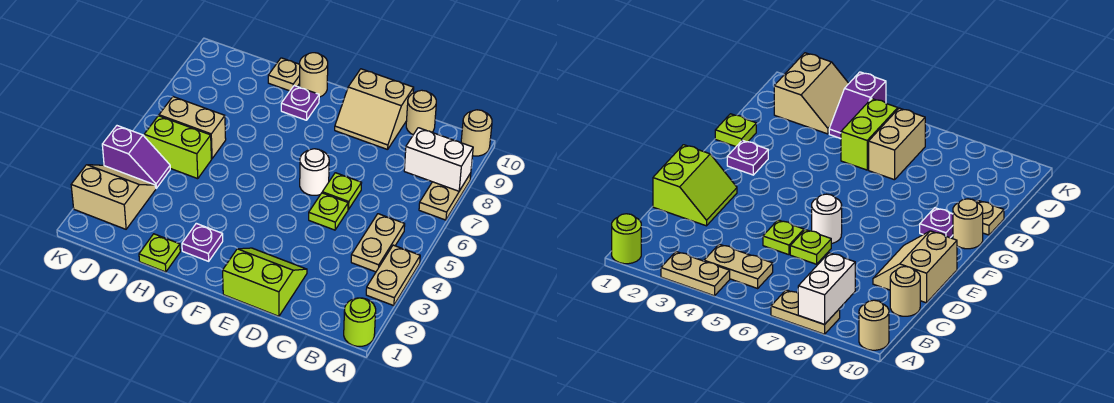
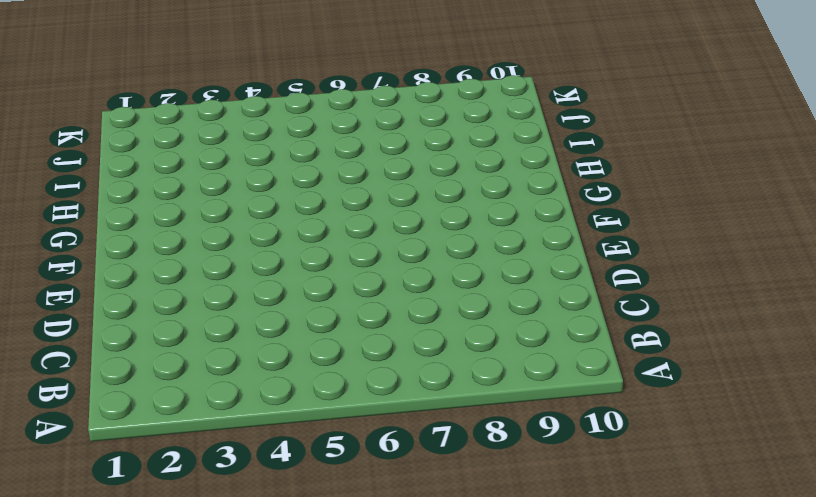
none -> lime 1x1 round brick [344,298,376,346]
none -> tan 1x2 plate [366,245,420,306]
none -> tan 1x2 plate [419,173,471,220]

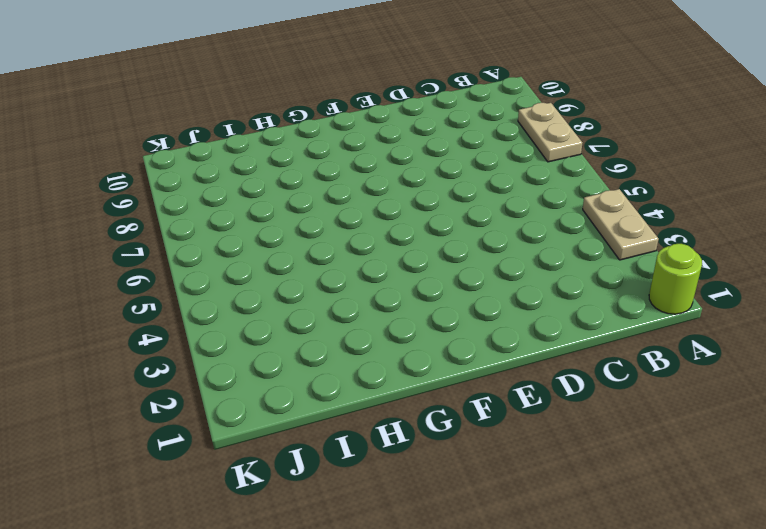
none -> tan 1x1 round brick [461,110,492,156]
none -> tan 1x2 plate [351,214,405,272]
none -> tan 1x1 round brick [406,90,436,135]

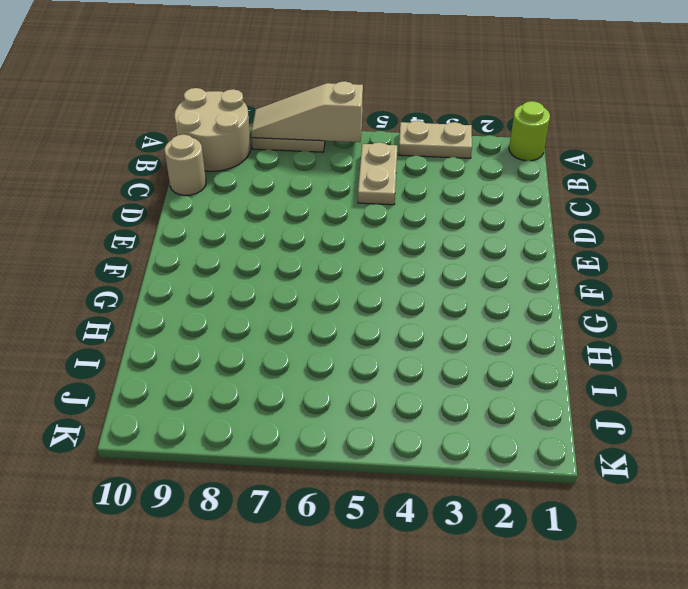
tan 1x3 slope [251,81,363,142] -> white 1x2 brick [404,128,473,191]
tan 2x2 round brick [174,88,251,171] -> tan 1x1 round brick [461,110,492,156]
tan 1x2 plate [358,142,397,205] -> tan 1x2 plate turned to [351,214,405,272]
none -> lime 2x2 slope [223,248,307,316]
none -> lime 1x1 plate [309,193,348,230]
none -> lime 1x1 plate [322,173,361,209]

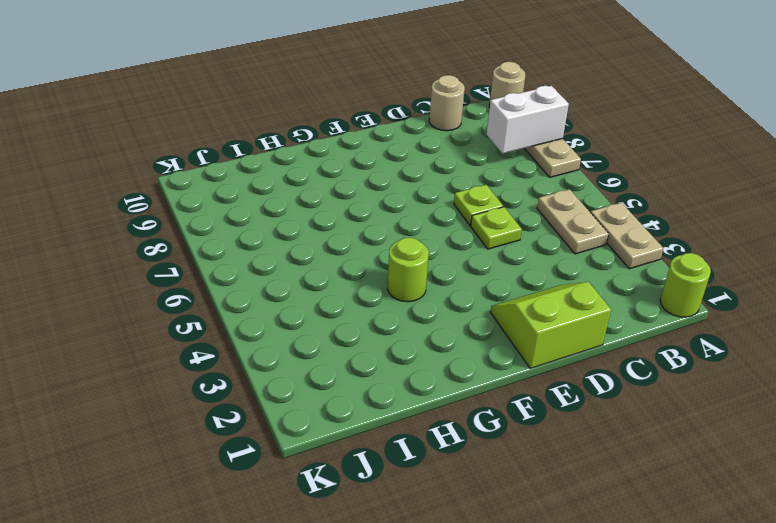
lime 1x1 round brick [388,237,429,302] -> none
none -> tan 2x2 slope [335,69,414,150]
none -> white 1x1 round brick [300,149,329,195]
none -> purple 1x1 plate [182,223,223,261]

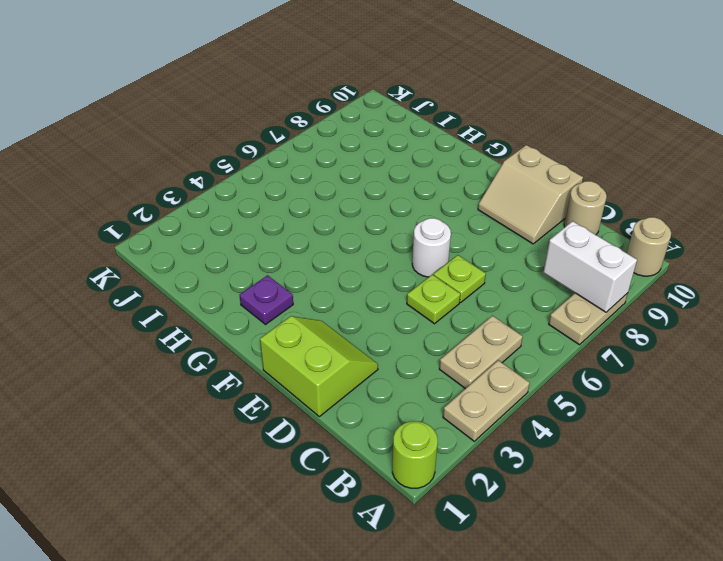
none -> purple 1x1 plate [281,86,319,120]
none -> tan 1x1 round brick [300,53,328,97]
none -> lime 1x1 plate [139,234,180,272]

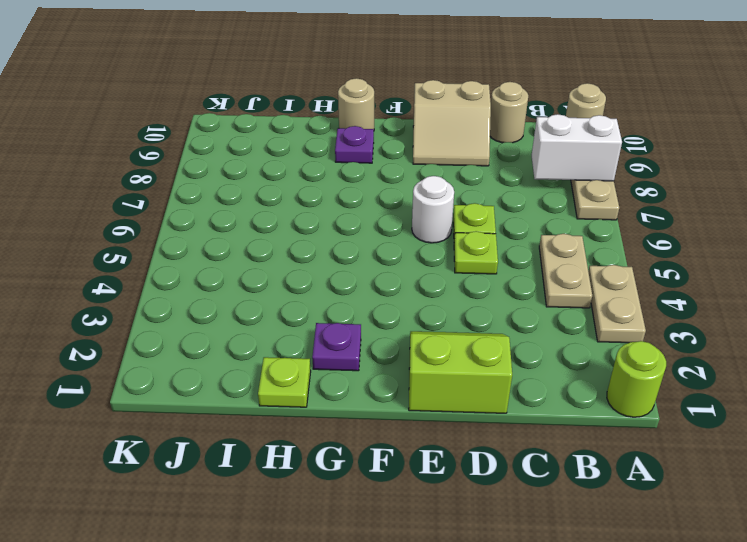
none -> tan 1x1 plate [268,58,300,91]
none -> lime 1x2 brick [144,116,211,179]
none -> tan 1x2 brick [159,97,226,159]

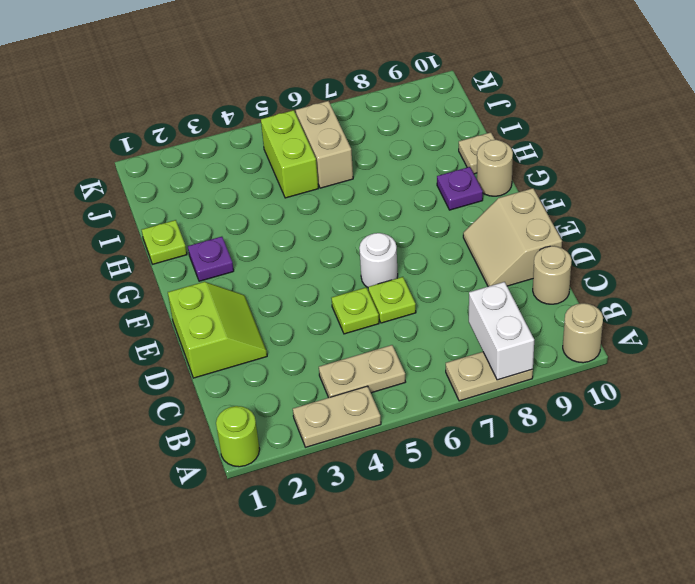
none -> tan 2x2 slope [71,165,156,229]
none -> purple 1x2 slope [102,126,170,188]

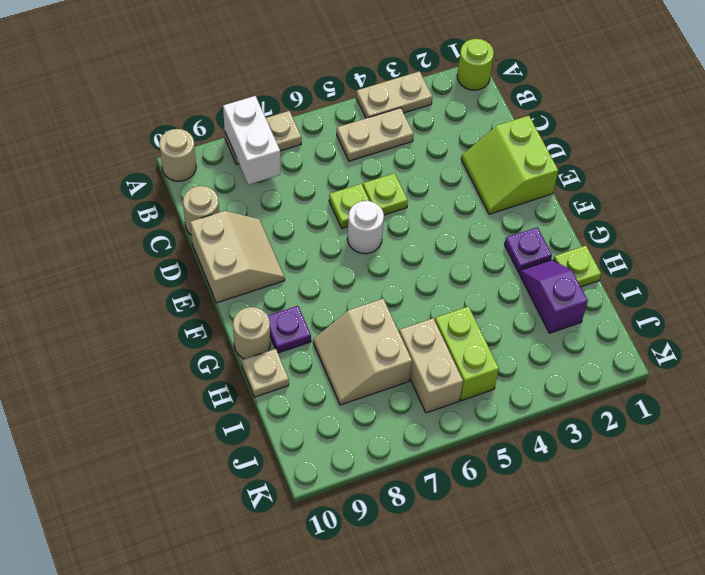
purple 1x2 slope [519,260,588,333] -> purple 1x2 slope moved to [102,126,170,188]
tan 2x2 slope [313,299,412,405] -> tan 2x2 slope moved to [71,165,156,229]

